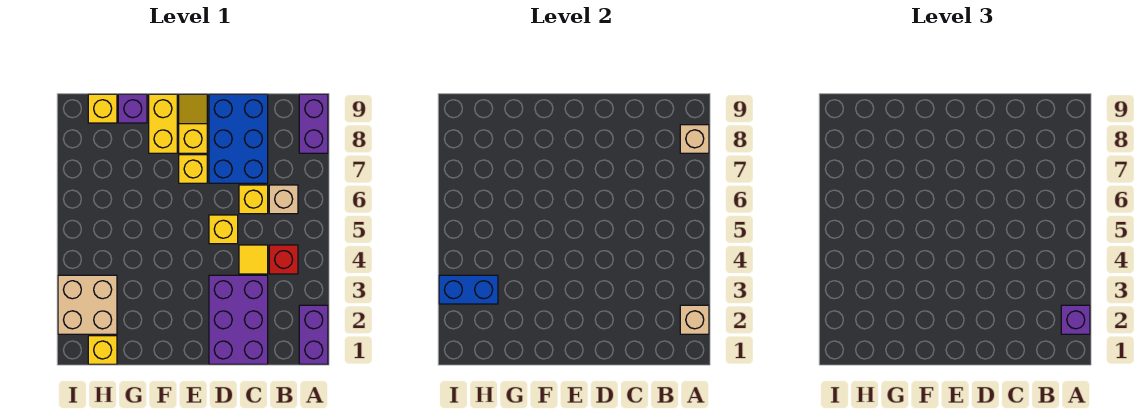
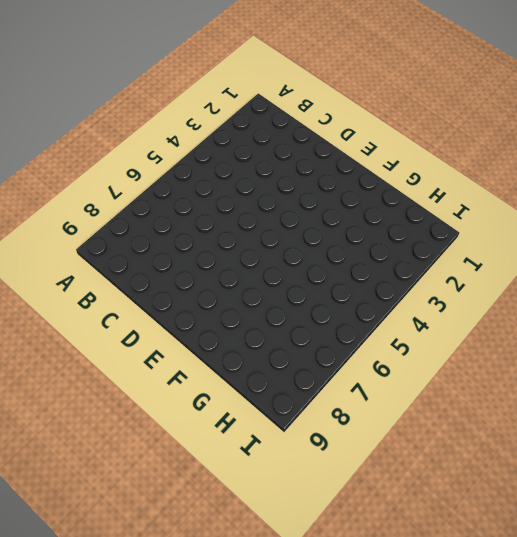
none -> purple 1x2 brick [299,305,328,364]
none -> purple 1x2 brick [299,94,328,153]
none -> red 1x1 brick [269,245,298,274]

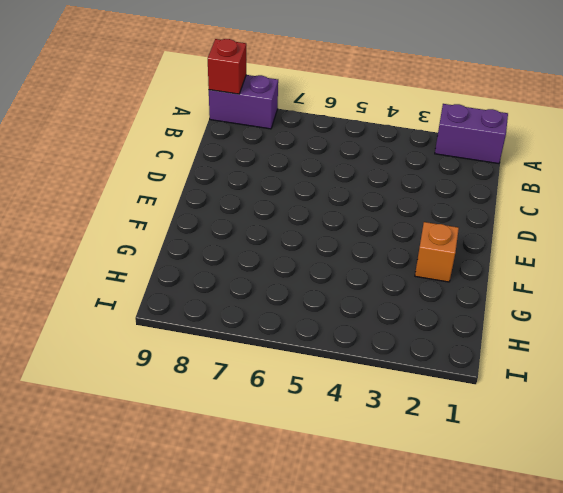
red 1x1 brick [208,39,246,94] -> red 1x1 brick moved to [269,245,298,274]
orange 1x1 brick [415,222,459,282] -> none
none -> tan 1x1 brick [269,185,298,214]
none -> purple 2x3 brick [209,275,268,364]
none -> yellow 1x1 tile [239,245,268,274]

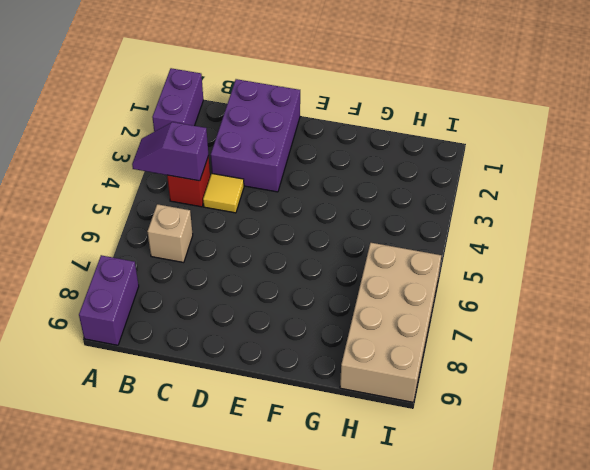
purple 1x2 slope [132,122,209,181] -> none
tan 2x4 brick [340,243,441,402] -> yellow 1x1 brick [88,94,117,123]
none -> yellow 1x1 brick [239,185,268,214]
none -> blue 2x3 brick [209,94,268,183]
none -> yellow 1x1 brick [209,215,238,244]

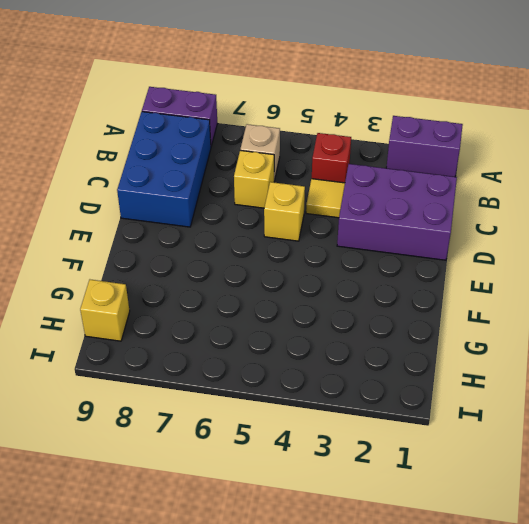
blue 2x3 brick [117,112,211,227] -> blue 2x3 brick turned to [209,94,268,183]
none -> yellow 1x1 brick [179,155,207,183]
none -> yellow 1x2 slope [179,94,207,153]
none -> yellow 1x2 brick [149,94,177,153]

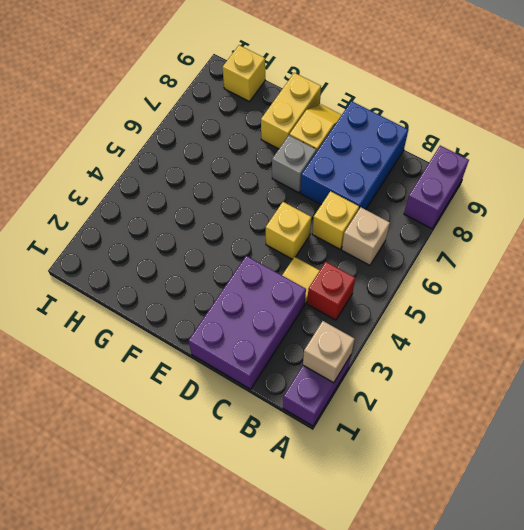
grey 1x1 brick [272,135,316,193] -> yellow 1x1 brick [179,155,207,183]
none -> purple 1x1 brick [118,94,147,123]
none -> yellow 1x1 brick [88,336,117,364]
none -> tan 2x2 brick [58,275,117,334]

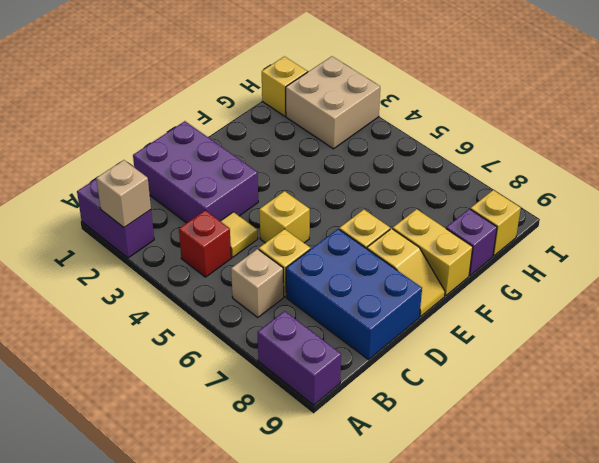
none -> tan 1x1 brick [680,125,709,153]
none -> blue 1x2 brick [439,275,498,304]
none -> purple 1x1 brick [1061,305,1090,334]

